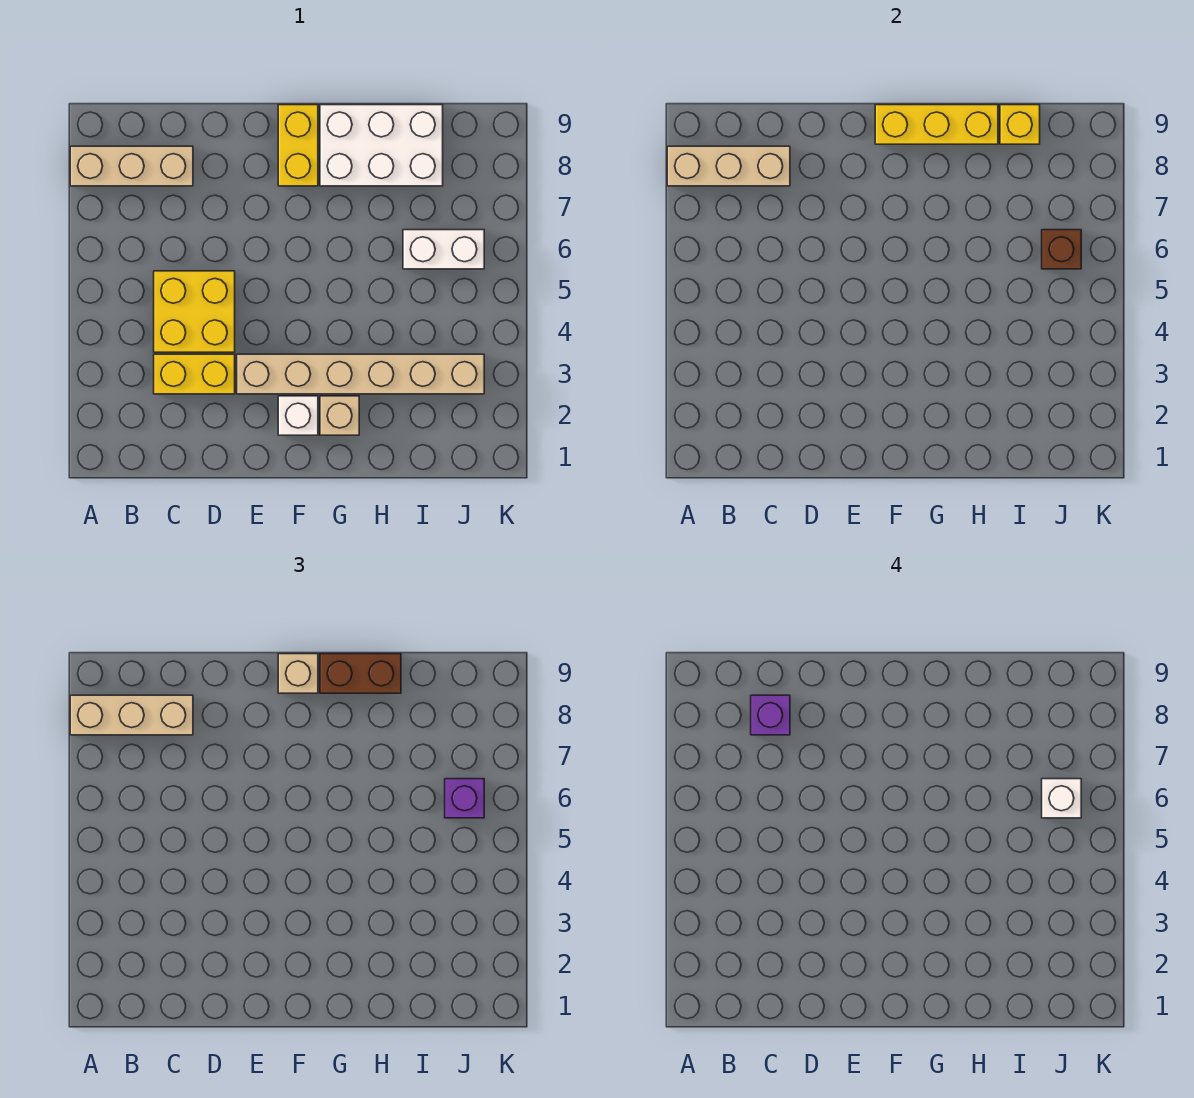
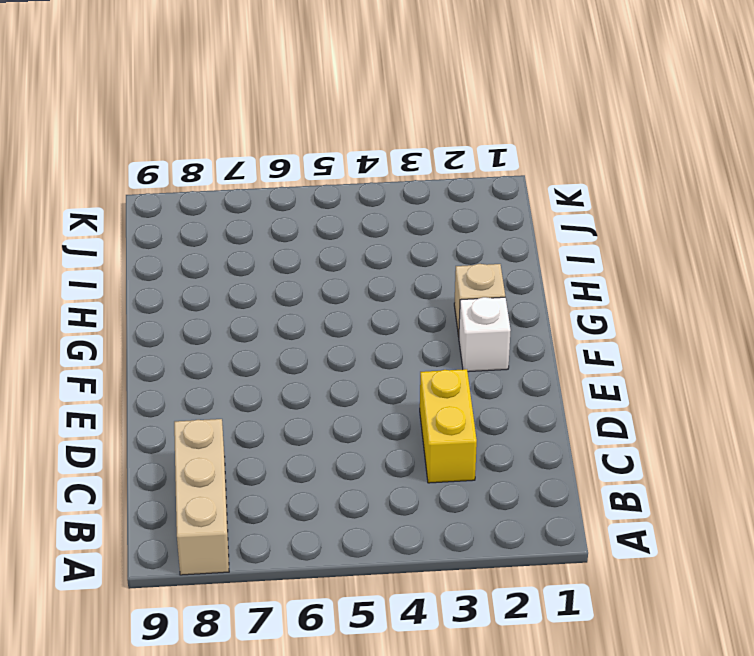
none -> yellow 2x2 brick [154,271,235,352]
none -> tan 1x6 brick [237,354,484,394]
none -> yellow 1x2 brick [278,105,318,186]

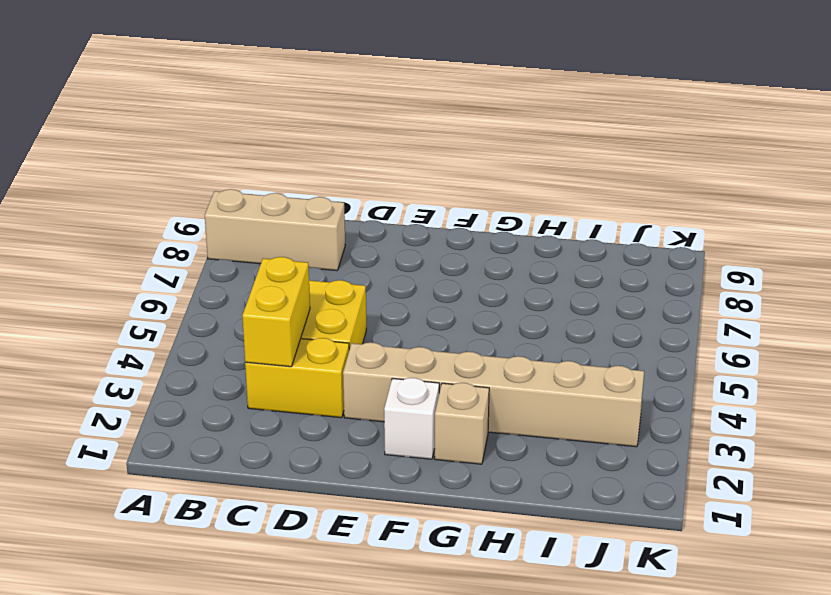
yellow 1x2 brick [242,257,310,367] -> yellow 1x2 brick moved to [278,105,318,186]
none -> white 2x3 brick [320,105,443,186]
none -> white 1x2 brick [403,230,484,269]
none -> tan 1x3 brick [667,146,790,186]

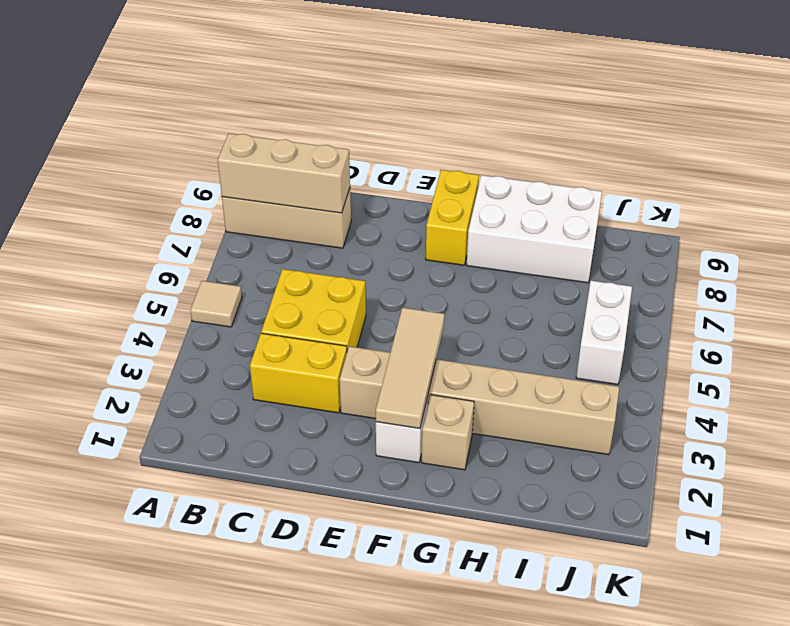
tan 1x1 tile [190,281,242,327] -> none
tan 1x3 tile [376,308,444,429] -> none
white 1x2 brick [576,281,632,384] -> white 1x2 brick turned to [403,230,484,269]
none -> yellow 1x3 brick [875,105,998,144]
none -> yellow 1x1 brick [1000,105,1040,144]
none -> brown 1x1 brick [1042,230,1081,269]

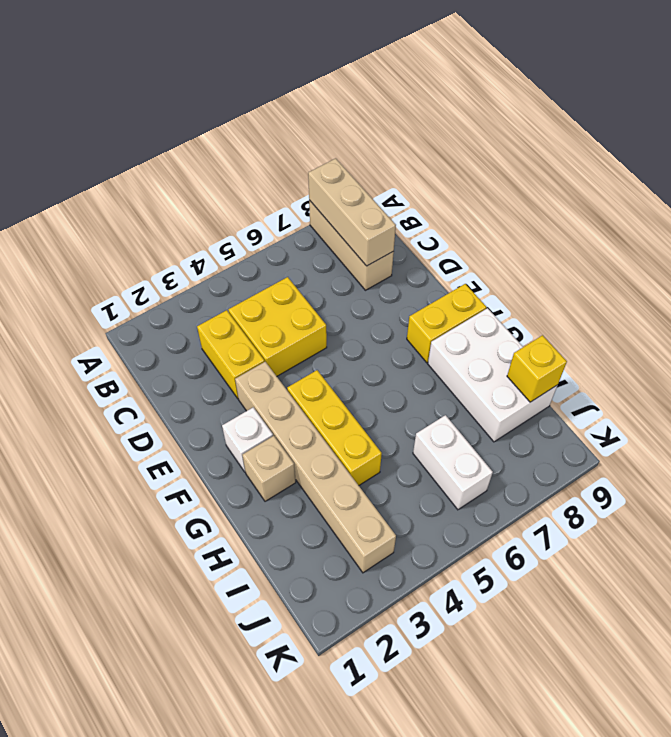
yellow 1x3 brick [287,370,382,485] -> yellow 1x3 brick moved to [875,105,998,144]
none -> brown 1x1 brick [1042,230,1081,269]
none -> tan 1x3 brick [70,695,193,735]
none -> tan 1x1 brick [278,654,318,693]

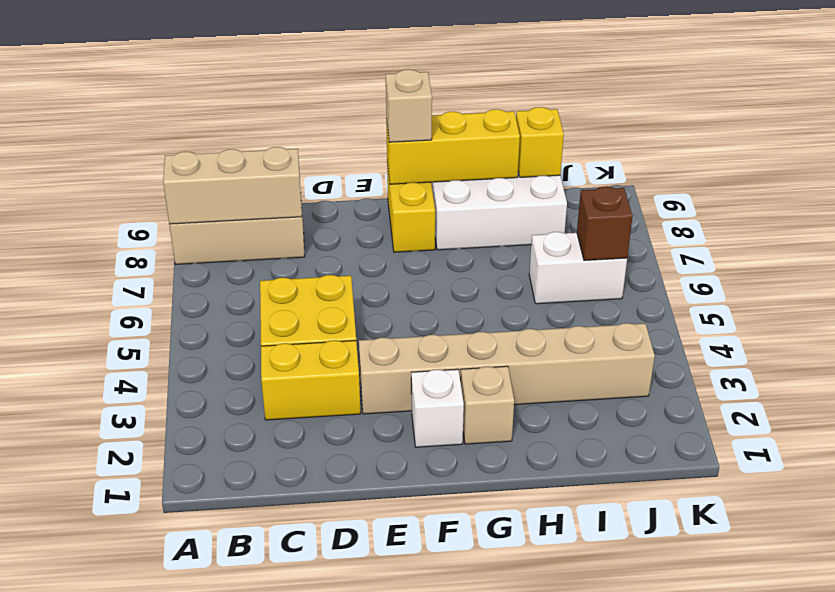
none -> tan 1x3 brick [70,695,193,735]
none -> brown 1x2 brick [320,654,401,693]
none -> purple 1x1 brick [445,779,484,818]

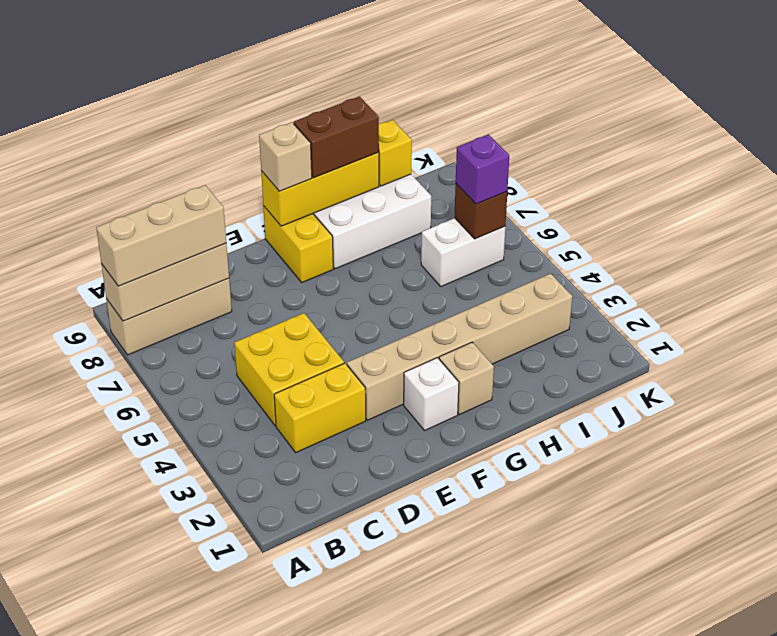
none -> purple 1x1 brick [751,695,790,735]
none -> white 1x1 brick [1042,779,1081,818]

